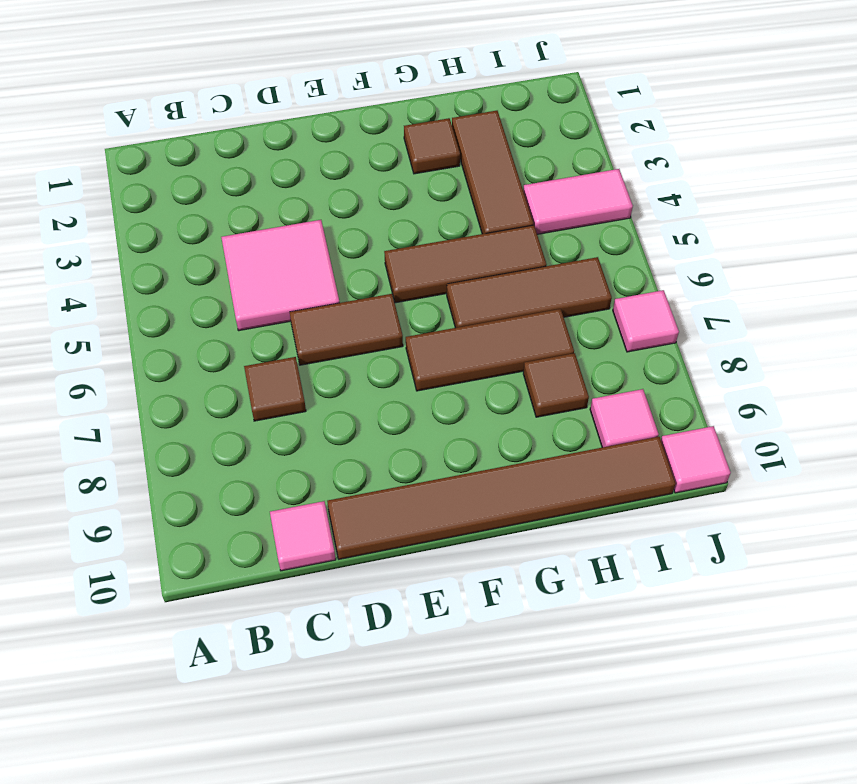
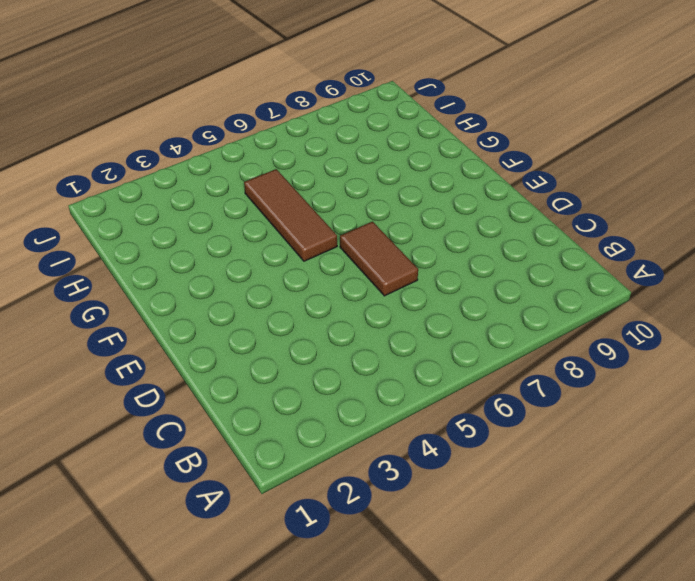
none -> pink 2x2 tile [221,220,340,331]
none -> brown 1x1 tile [244,357,306,421]
none -> pink 1x1 tile [270,501,336,571]

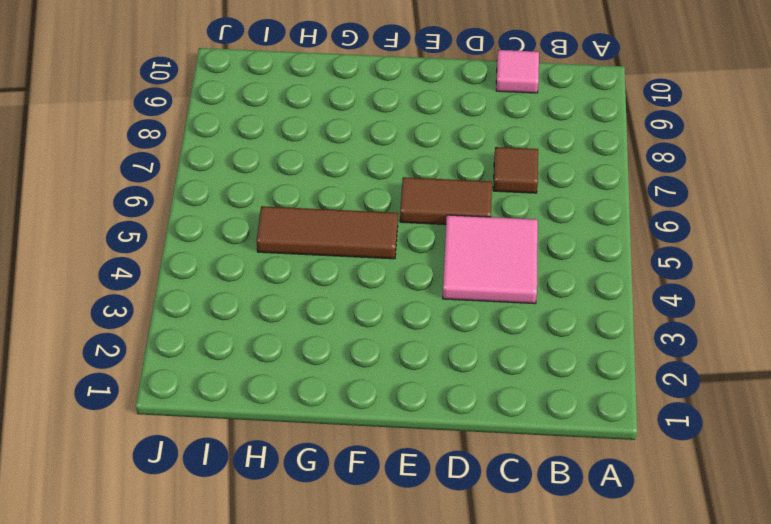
none -> brown 1x6 tile [327,437,676,559]
none -> brown 1x3 tile [406,309,574,391]
none -> brown 1x1 tile [404,118,460,174]

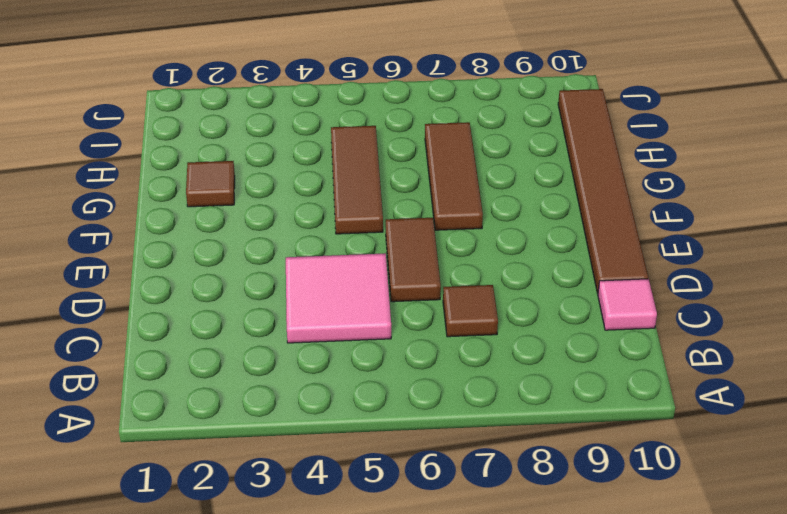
none -> brown 1x3 tile [447,257,612,328]
none -> brown 1x3 tile [452,111,533,234]
none -> brown 1x1 tile [523,353,589,417]

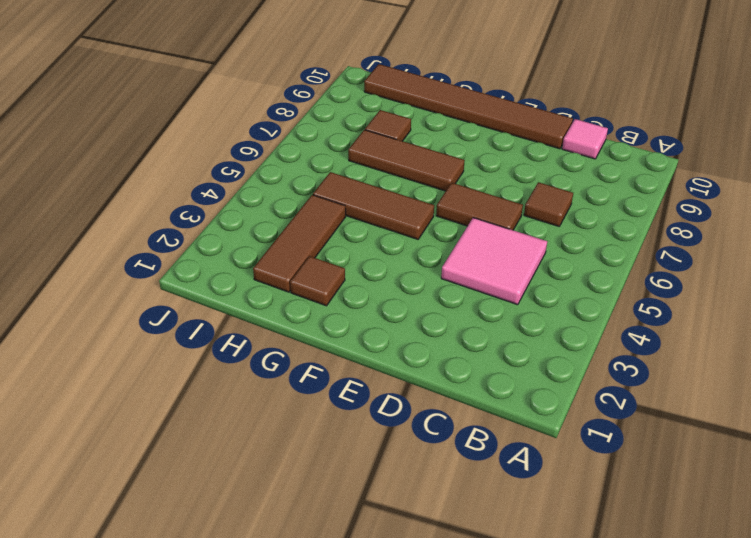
none -> brown 1x3 tile [447,257,612,328]
none -> pink 1x2 tile [523,169,633,234]
none -> pink 1x1 tile [590,389,659,448]

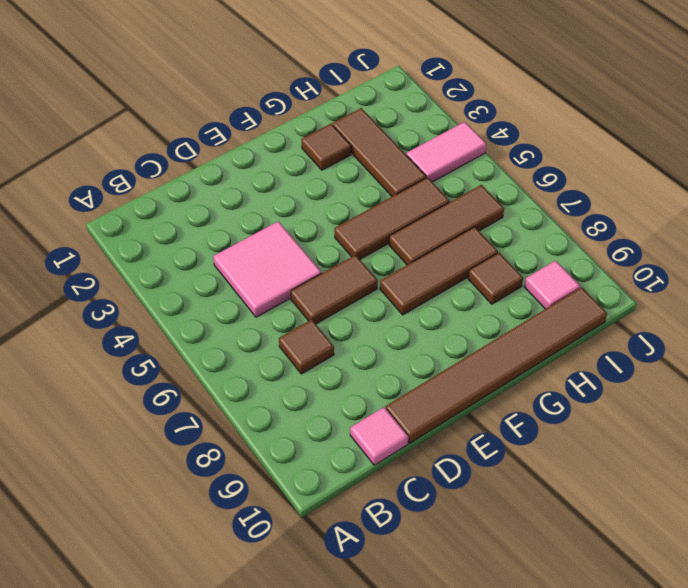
none -> pink 1x1 tile [613,290,679,352]
none -> pink 1x1 tile [661,426,731,493]

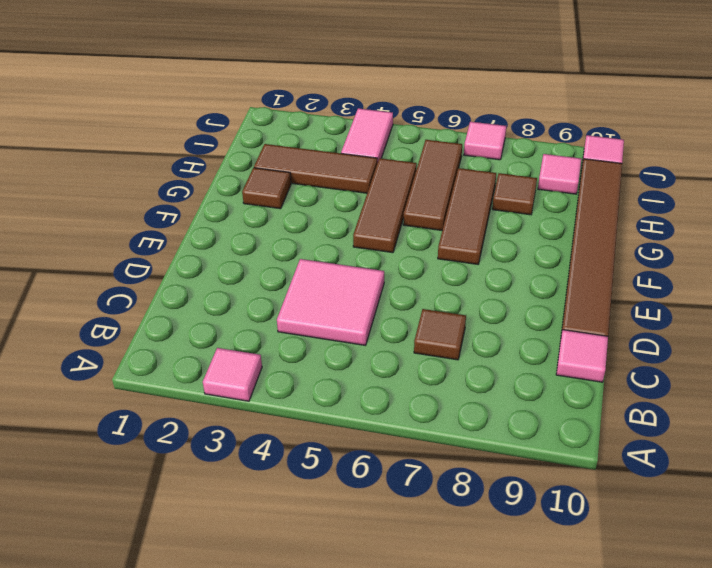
pink 1x1 tile [203,348,262,401] -> none
none -> brown 1x2 tile [290,294,403,365]

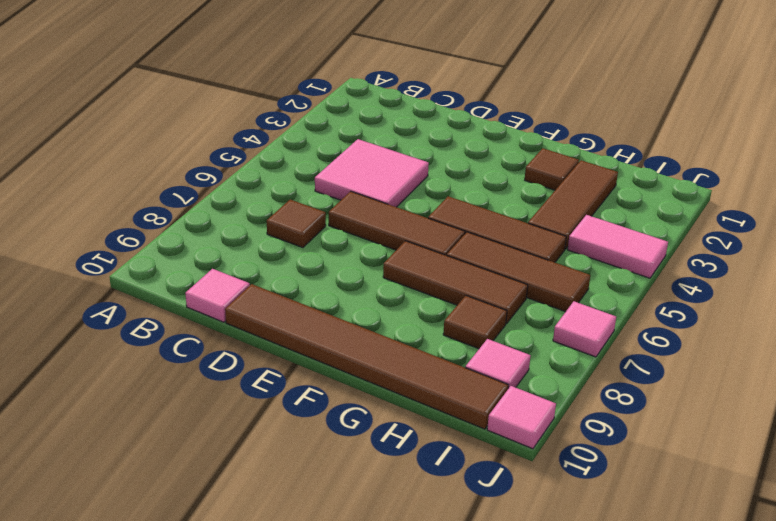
brown 1x3 tile [329,191,465,255] -> brown 1x2 tile [290,294,403,365]

